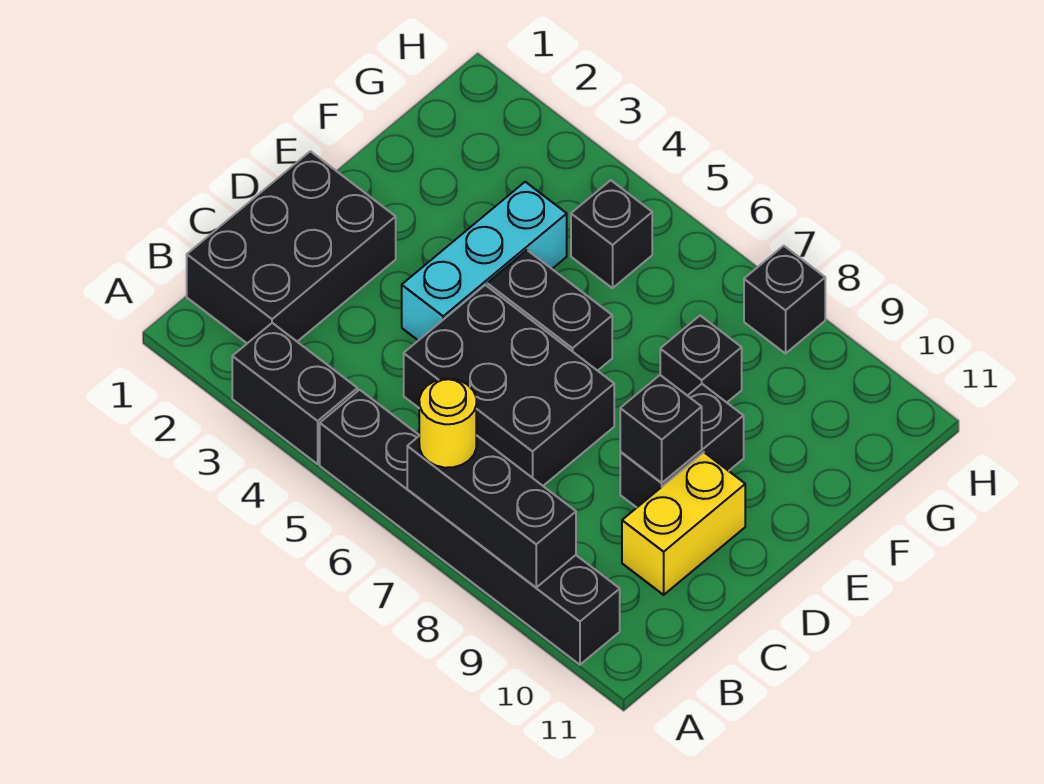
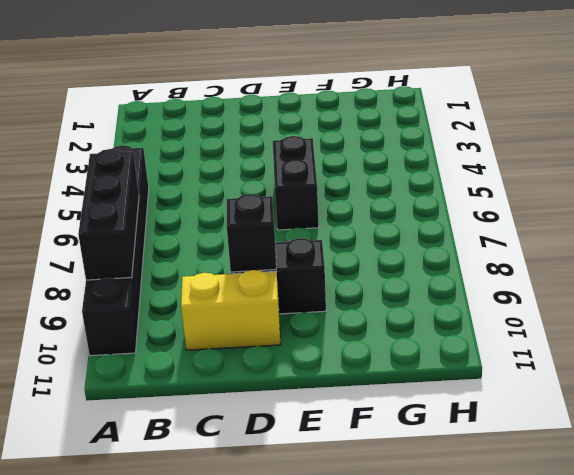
none -> black 1x2 brick [232,323,358,464]
none -> black 2x3 brick [187,151,396,343]
none -> black 2x3 brick [404,285,614,486]

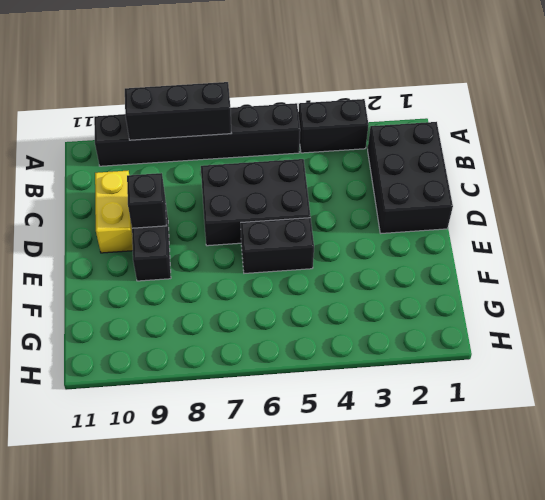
none -> cyan 1x3 brick [402,182,567,340]
none -> black 1x1 brick [660,316,742,402]
none -> black 1x1 brick [571,180,652,288]

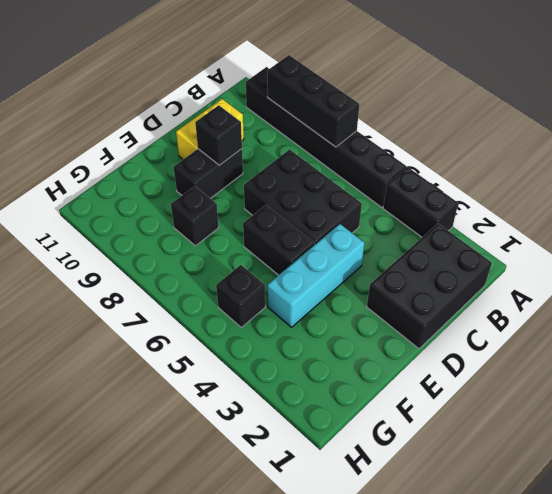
none -> black 1x1 brick [744,246,825,354]
none -> yellow 1x1 round brick [419,379,476,468]

